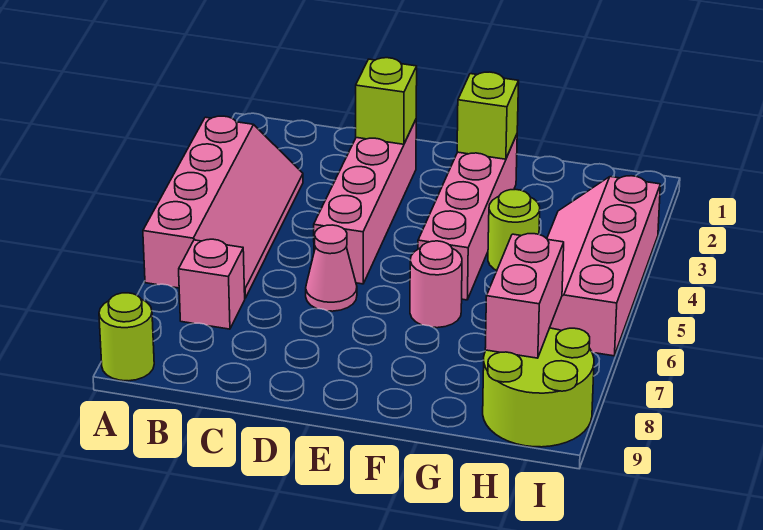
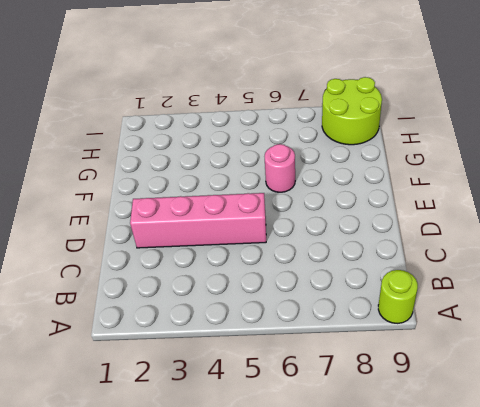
none -> pink 2x4 slope [143,116,303,298]
none -> pink 1x1 brick [179,239,245,329]
none -> pink 1x1 cone [306,225,357,311]

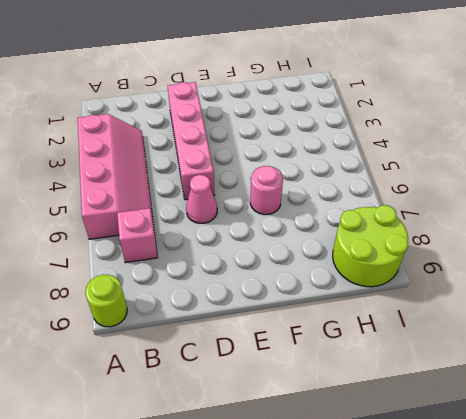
none -> pink 1x4 brick [418,135,517,300]
none -> lime 1x1 round brick [488,189,540,270]
none -> pink 2x4 slope [547,176,660,356]

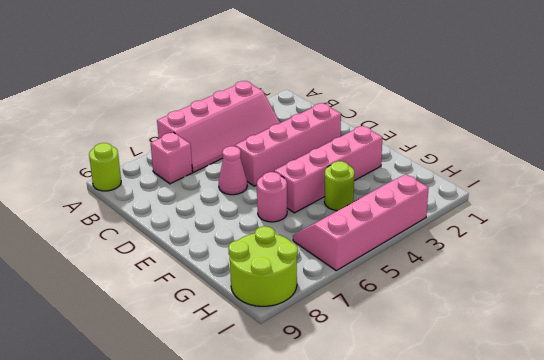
none -> lime 1x1 brick [356,58,417,144]
none -> lime 1x1 brick [457,72,519,159]
none -> pink 1x2 brick [485,234,564,358]

